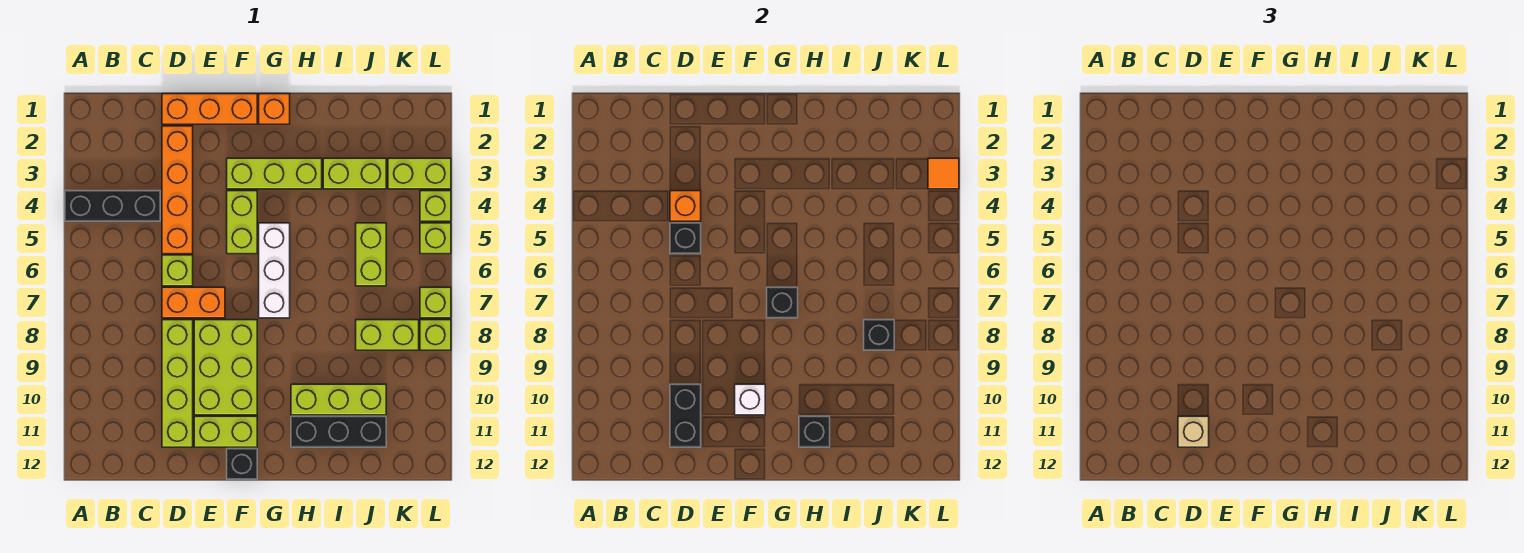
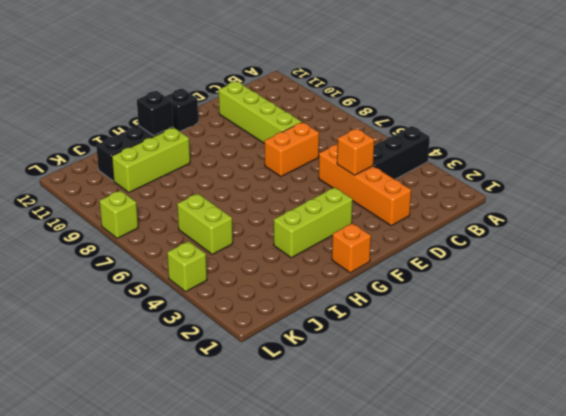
none -> orange 1x3 brick [162,94,257,124]
none -> lime 1x1 brick [162,255,193,286]
none -> lime 2x3 brick [194,320,257,415]
none -> lime 1x2 brick [194,416,257,447]

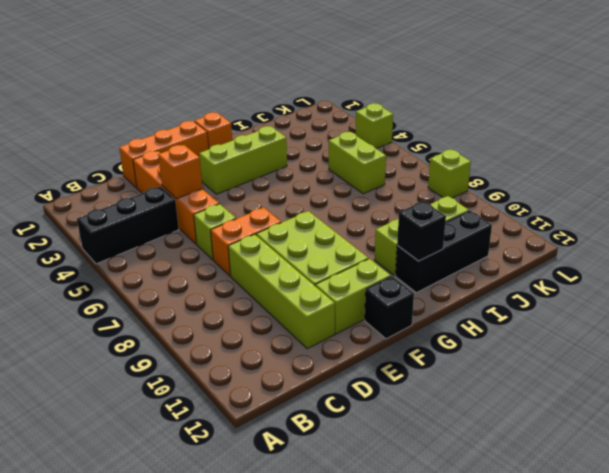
none -> lime 1x2 brick [227,191,257,254]
none -> white 1x3 brick [259,223,290,318]
none -> lime 1x2 brick [323,158,386,189]
none -> lime 1x2 brick [356,320,419,350]

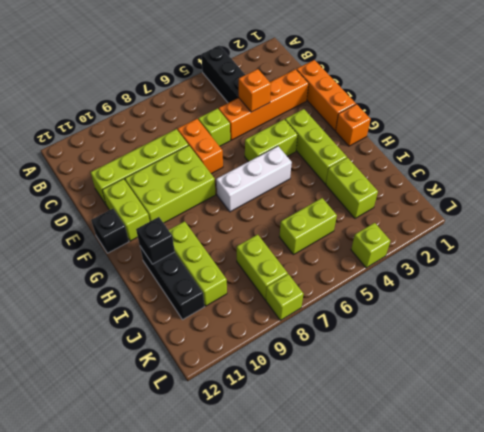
none -> lime 1x2 brick [388,158,451,189]
none -> lime 1x1 brick [420,223,451,254]
none -> lime 1x1 brick [420,287,451,318]
none -> black 1x1 brick [670,223,701,254]

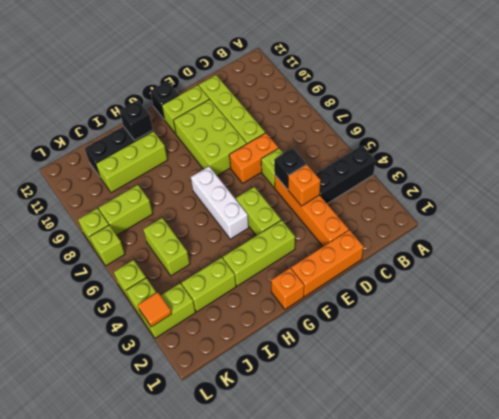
none -> black 1x2 brick [670,384,701,447]
none -> white 1x1 brick [735,384,765,415]
none -> black 1x1 brick [767,287,798,318]
none -> black 1x1 brick [864,320,894,350]

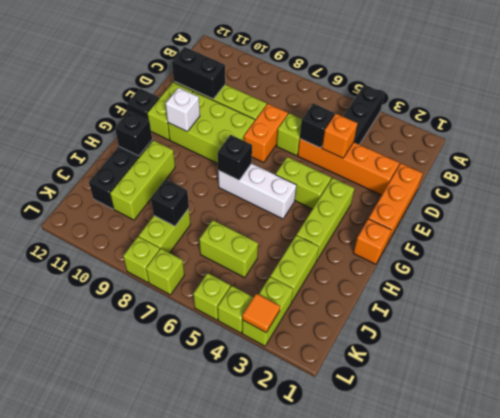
none -> tan 1x1 brick [1178,416,1209,447]

